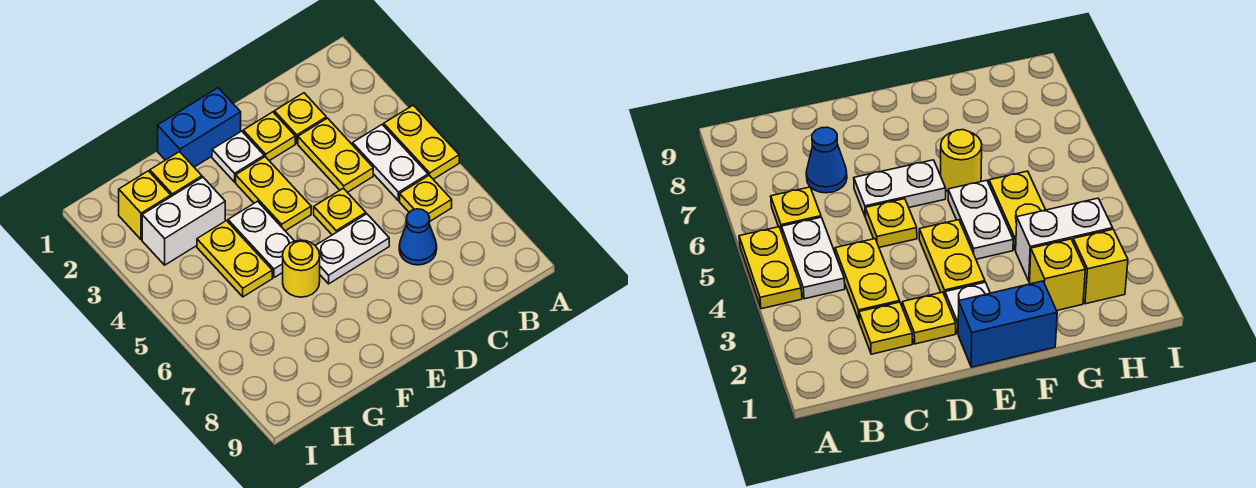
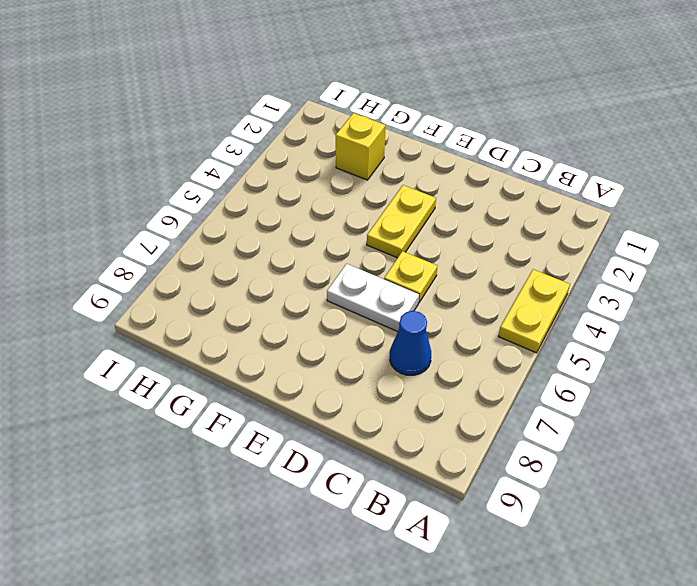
none -> white 1x2 plate [353,125,428,201]
none -> yellow 1x1 plate [400,175,452,221]
none -> yellow 1x1 plate [274,93,326,143]

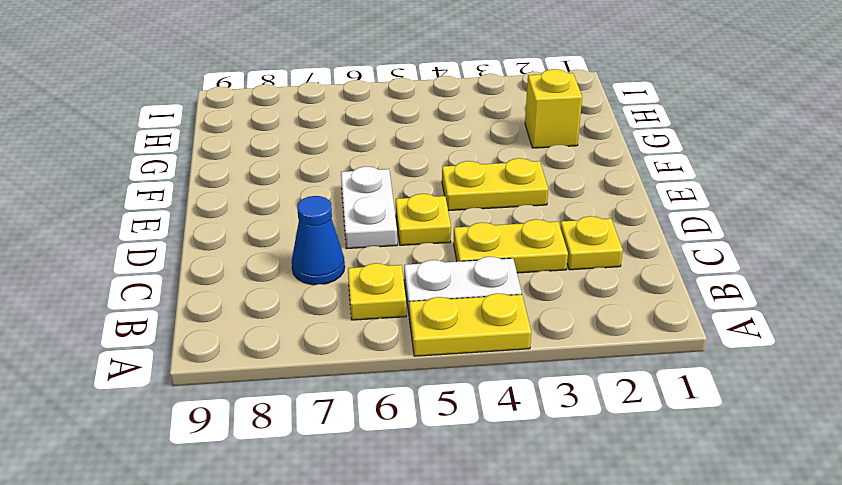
none -> yellow 1x1 plate [243,112,295,161]
none -> blue 1x2 brick [158,88,241,167]
none -> white 1x1 plate [212,131,264,182]

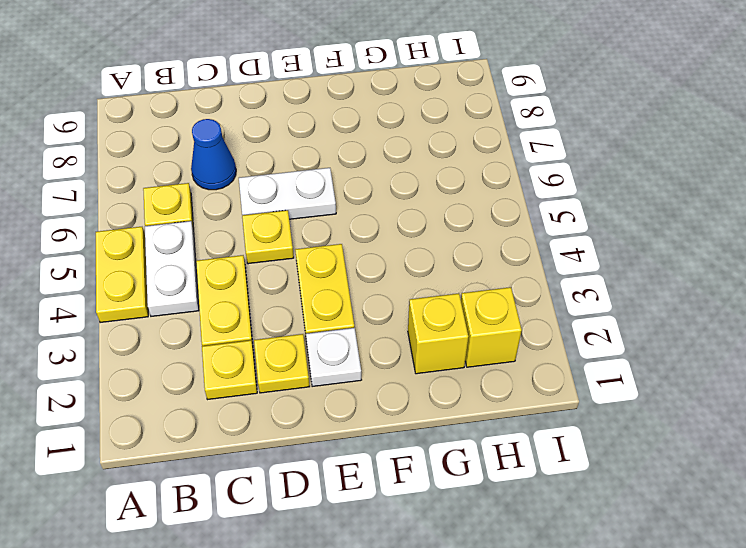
none -> blue 1x2 brick [158,88,241,167]
none -> white 1x2 plate [228,201,294,278]
none -> yellow 1x1 round brick [283,240,320,297]

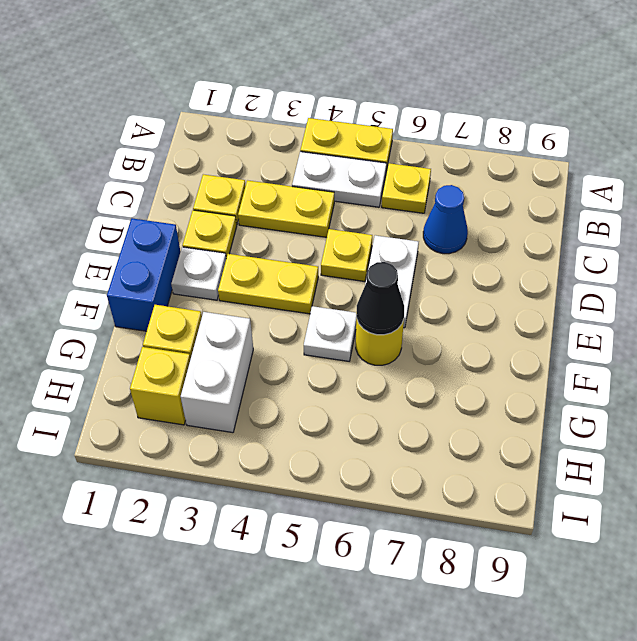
white 1x1 plate [304,306,356,361] -> white 1x2 plate [228,201,294,278]
black 1x1 cone [356,262,404,335] -> none
none -> yellow 1x2 plate [197,221,272,297]

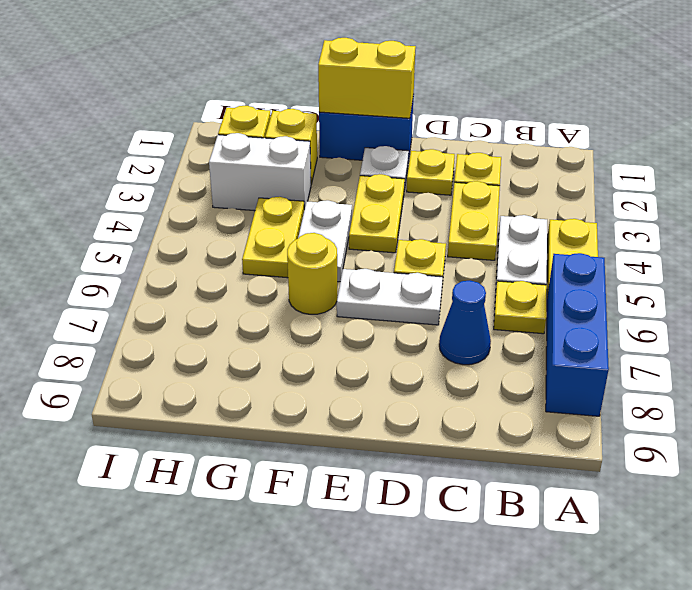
blue 1x3 brick [546,253,609,416] -> none
yellow 1x2 brick [318,38,416,118] -> none

